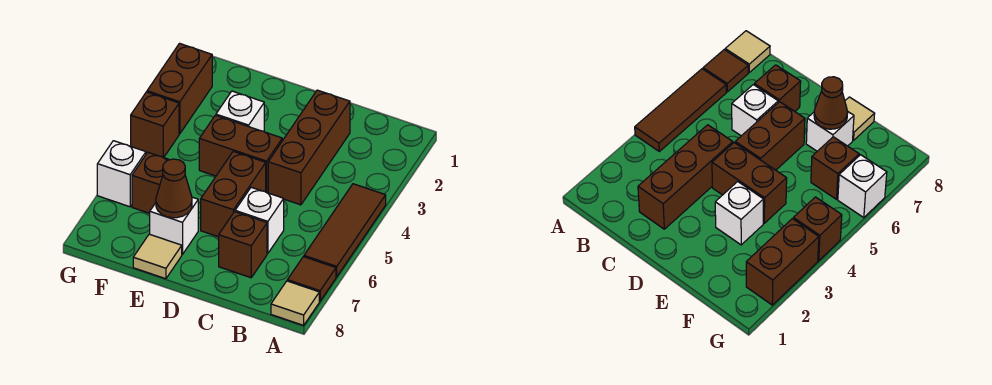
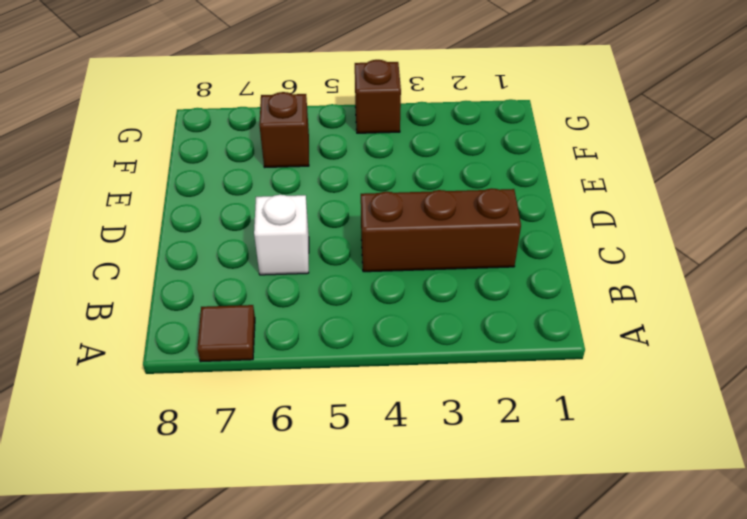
none -> brown 1x3 tile [304,184,386,277]
none -> tan 1x1 tile [271,281,319,325]
none -> brown 1x1 brick [219,212,267,278]

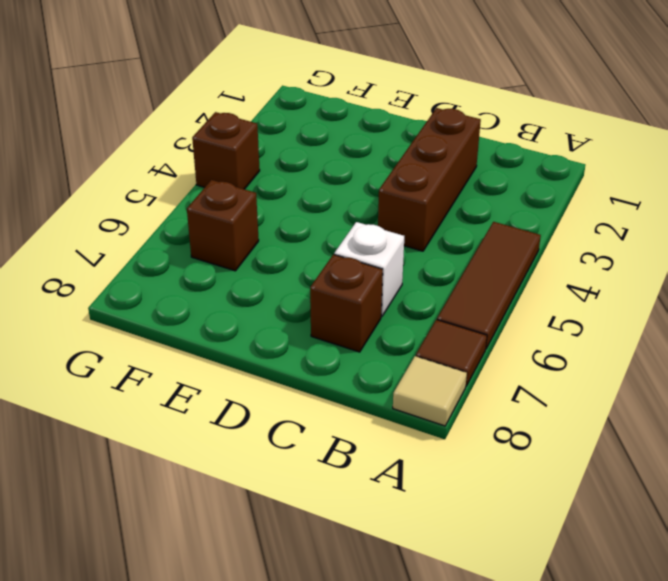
none -> brown 1x2 brick [199,115,282,192]
none -> brown 1x2 brick [201,151,266,237]
none -> white 1x1 brick [216,91,264,131]

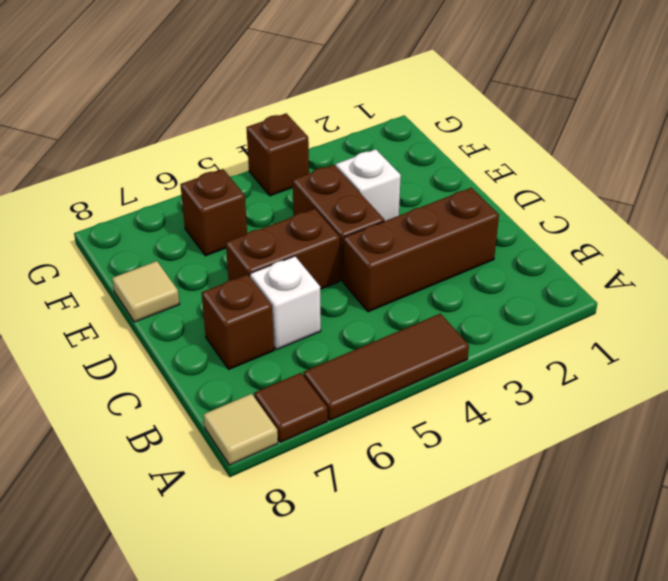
none -> white 1x1 brick [150,197,198,254]
none -> brown 1x2 brick [147,43,212,134]
none -> white 1x1 brick [97,141,146,207]

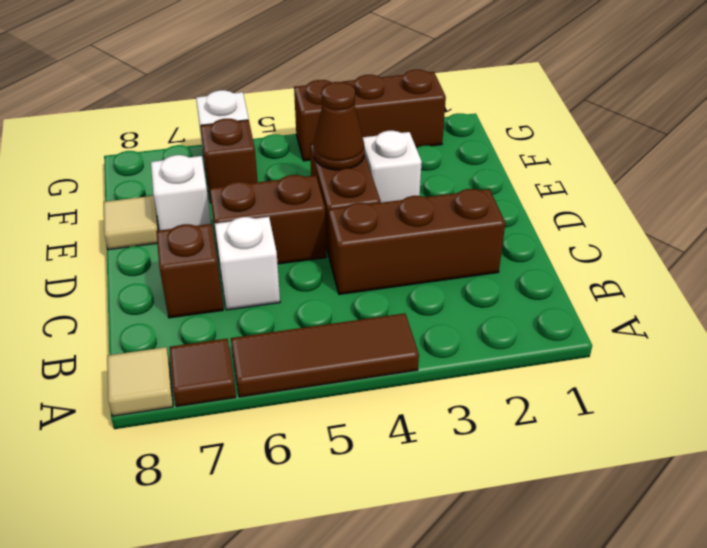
brown 1x1 cone [314,82,364,170] -> brown 1x1 cone moved to [156,159,192,218]

